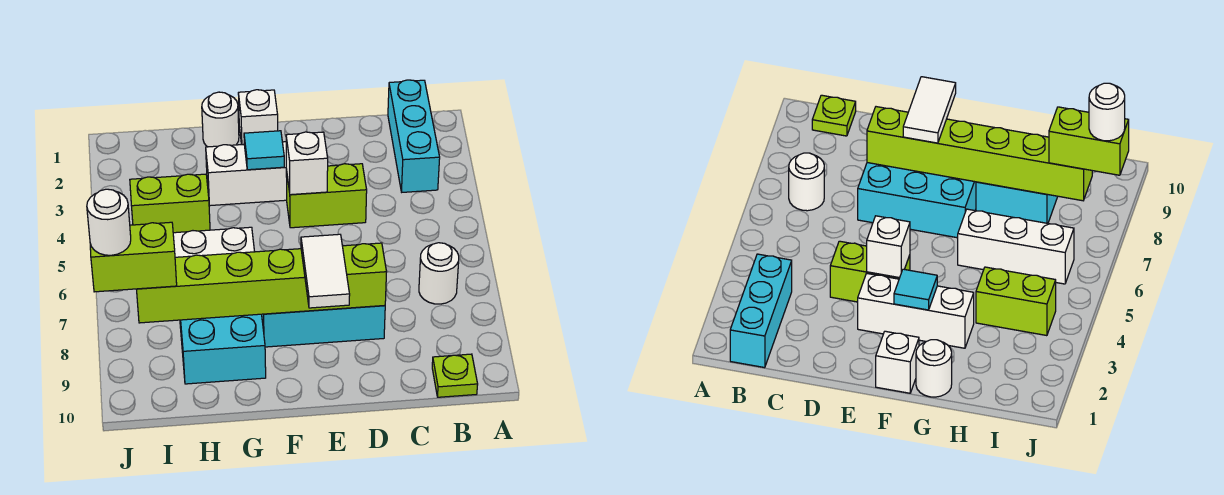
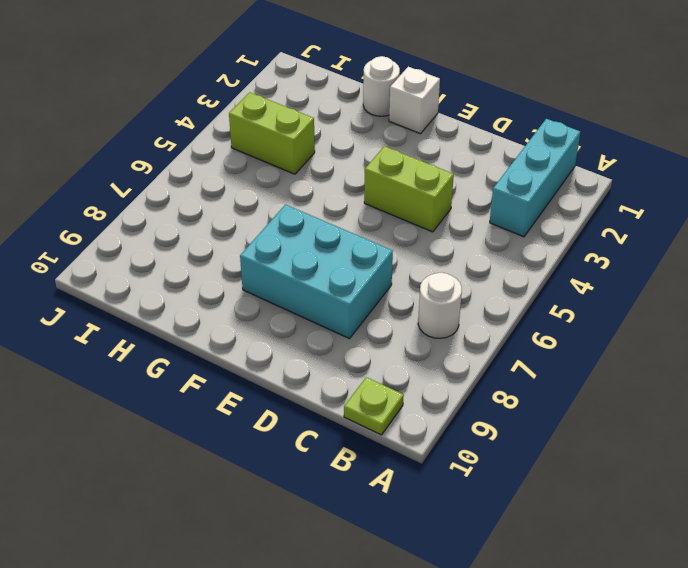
none -> white 1x3 brick [206,142,287,206]
none -> white 1x3 brick [173,227,255,257]
none -> cyan 2x2 brick [180,314,266,384]

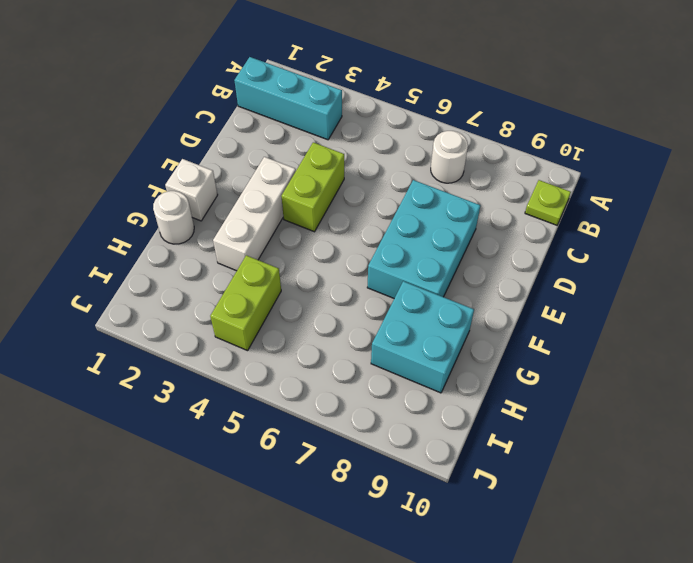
none -> white 1x3 brick [173,227,255,257]
none -> lime 1x6 brick [137,243,387,323]
none -> white 1x1 brick [286,132,328,195]

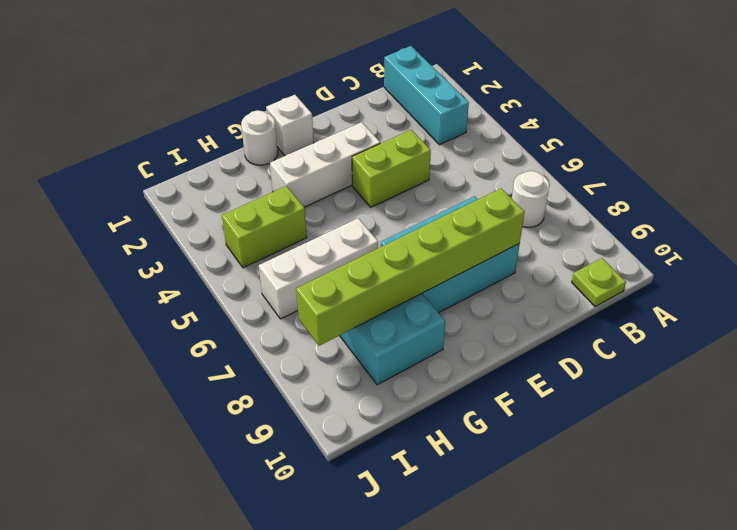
none -> white 1x1 brick [286,132,328,195]
none -> cyan 1x1 tile [244,131,284,170]
none -> white 1x2 tile [301,234,350,308]

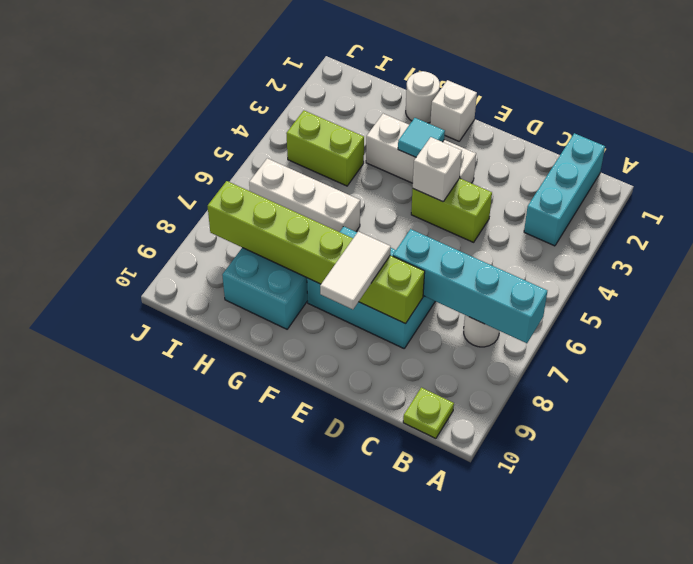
cyan 1x4 brick [393,229,547,343] -> none
none -> lime 1x2 brick [90,222,177,292]
none -> white 1x1 round brick [87,189,131,255]

